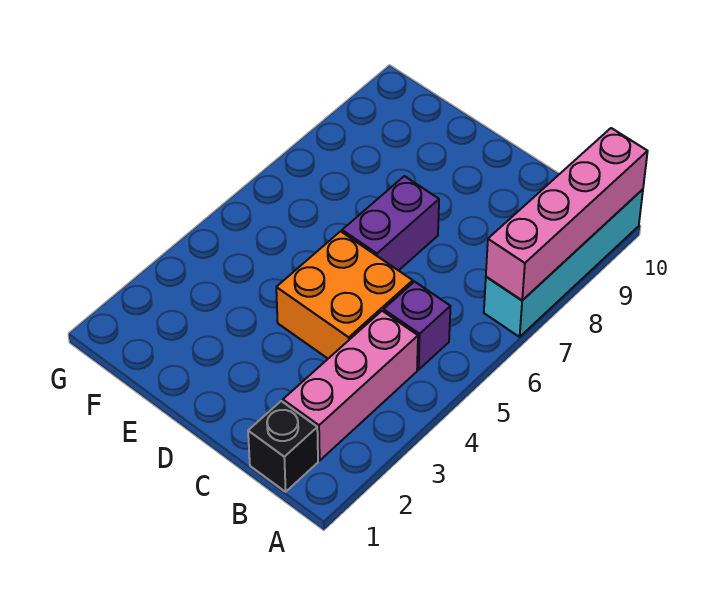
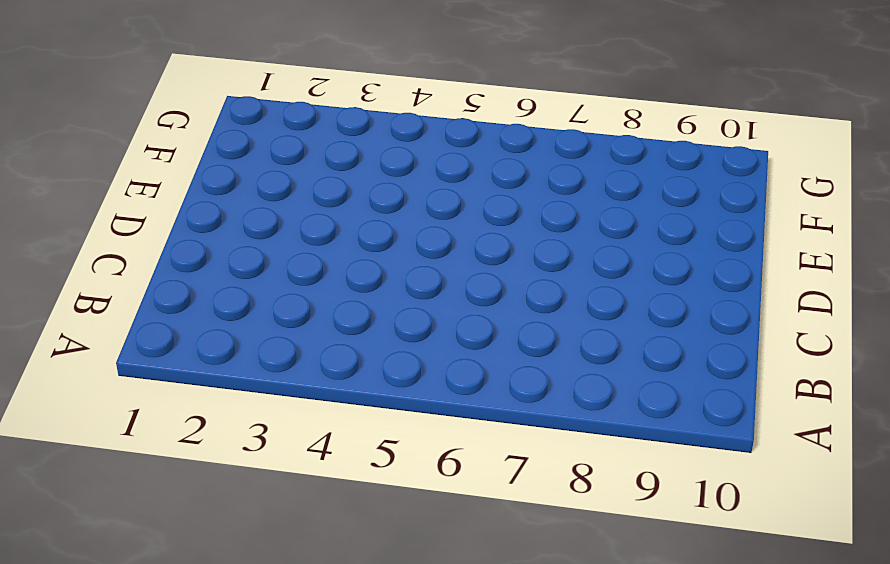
none -> cyan 1x4 brick [484,189,643,337]
none -> black 1x1 brick [248,401,318,492]

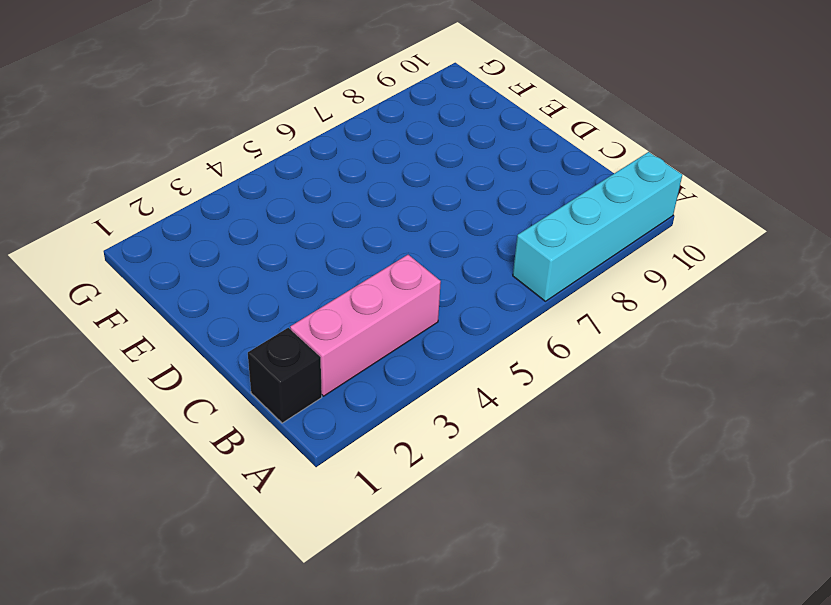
none -> purple 1x1 brick [384,282,450,370]
none -> orange 2x2 brick [276,231,413,358]

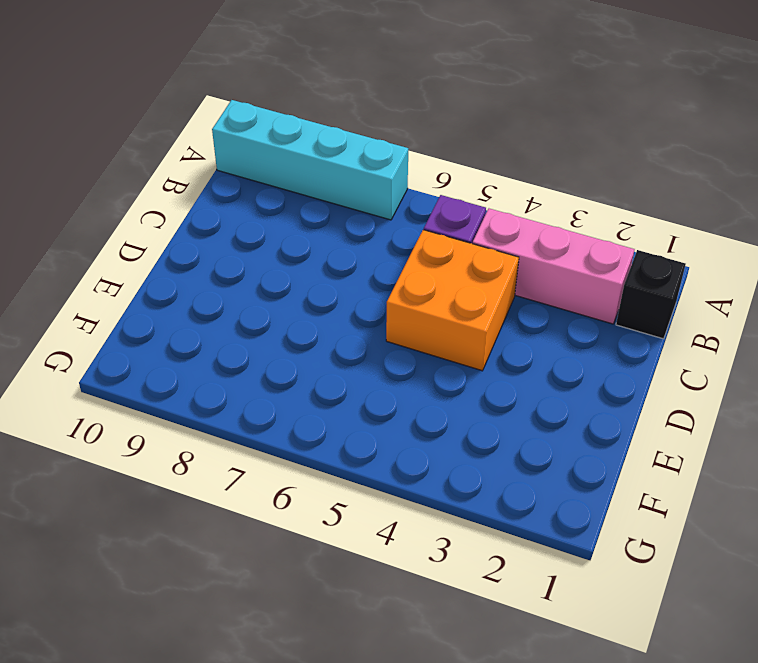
none -> purple 1x2 brick [342,176,439,271]
none -> pink 1x4 brick [486,128,648,300]

